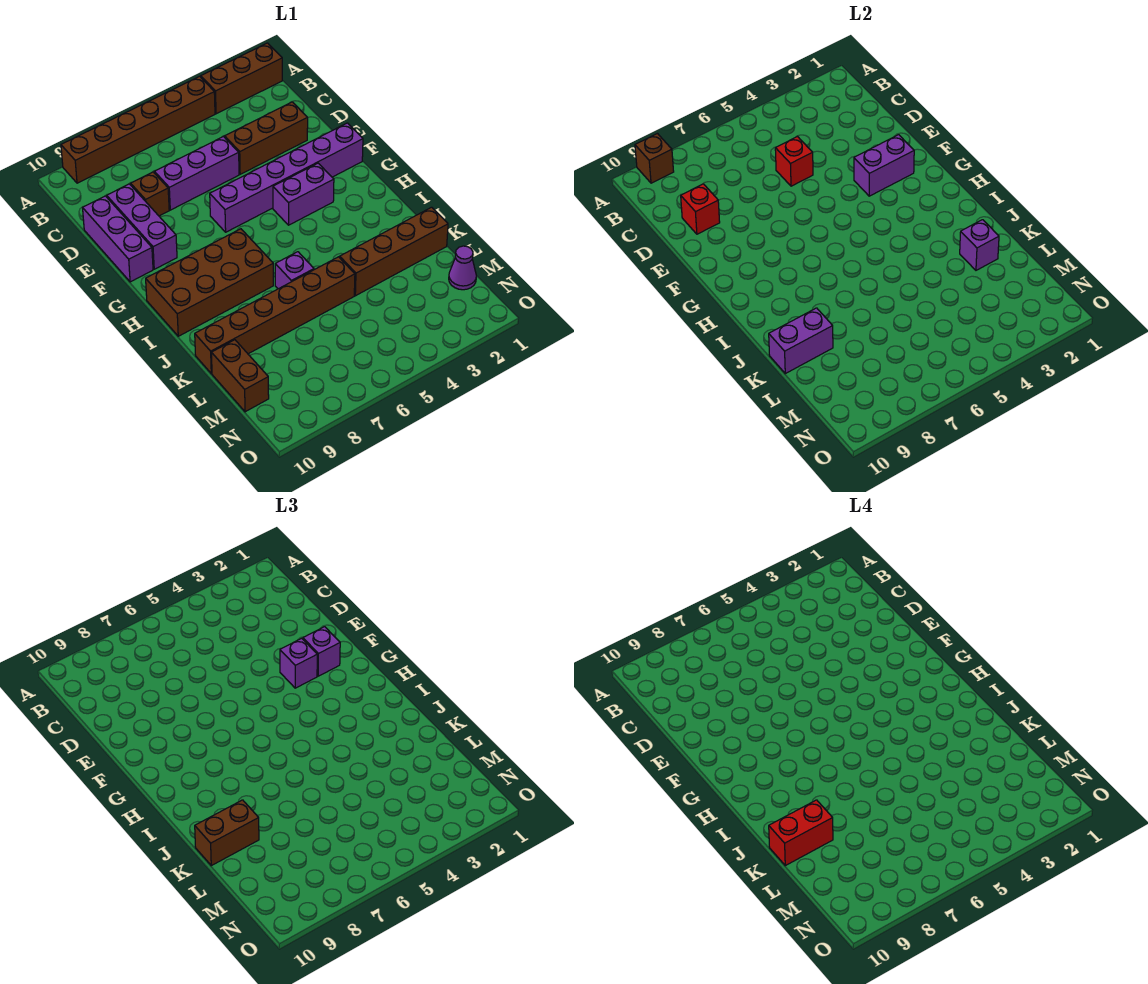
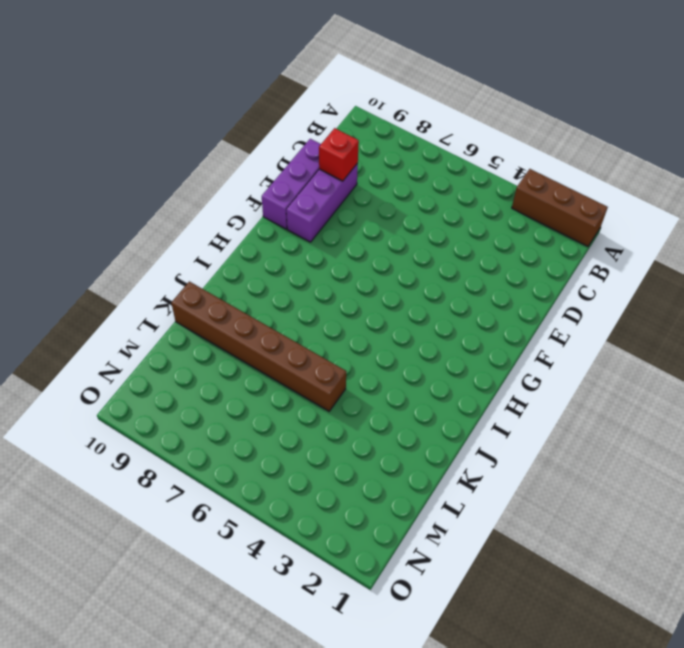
none -> brown 1x6 brick [61,76,215,183]
none -> brown 1x3 brick [225,102,308,174]
none -> purple 1x3 brick [154,137,239,210]

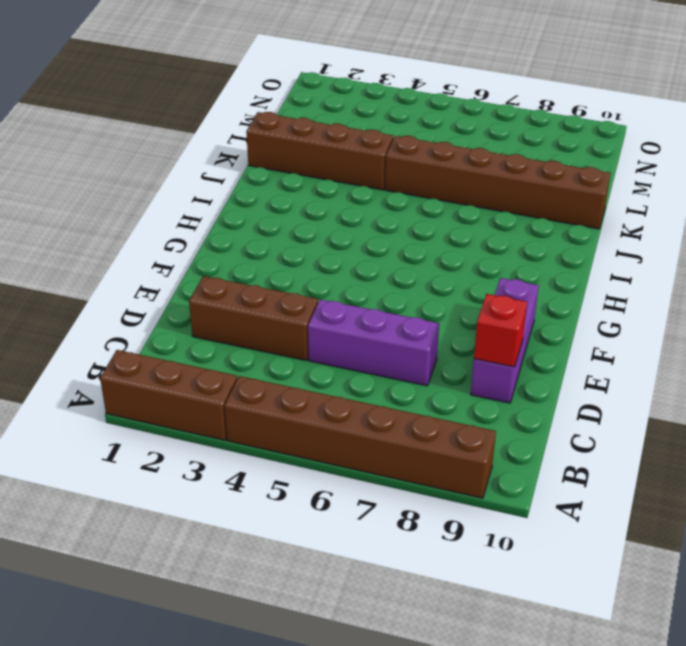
none -> brown 1x1 brick [131,172,169,216]
none -> purple 1x3 brick [83,196,153,282]
none -> purple 1x6 brick [210,123,363,232]

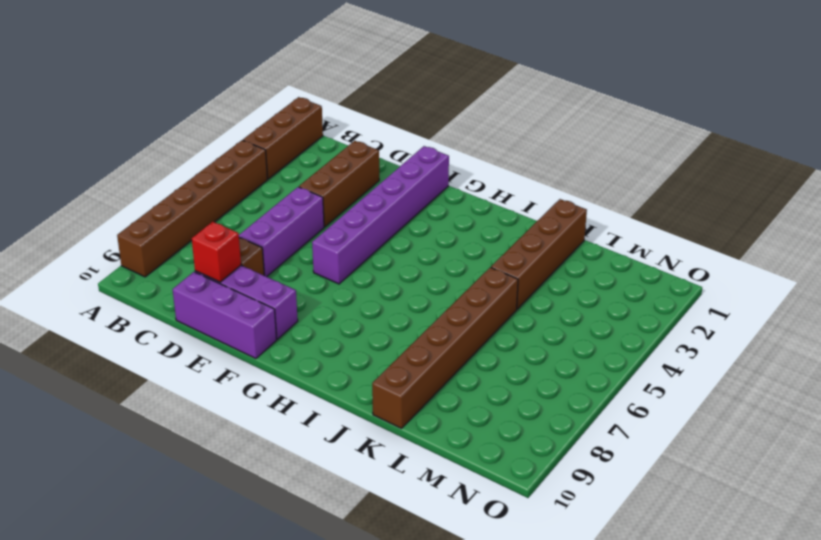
none -> purple 1x2 brick [273,163,334,225]
none -> brown 2x4 brick [146,229,273,336]
none -> purple 1x1 brick [275,252,314,289]

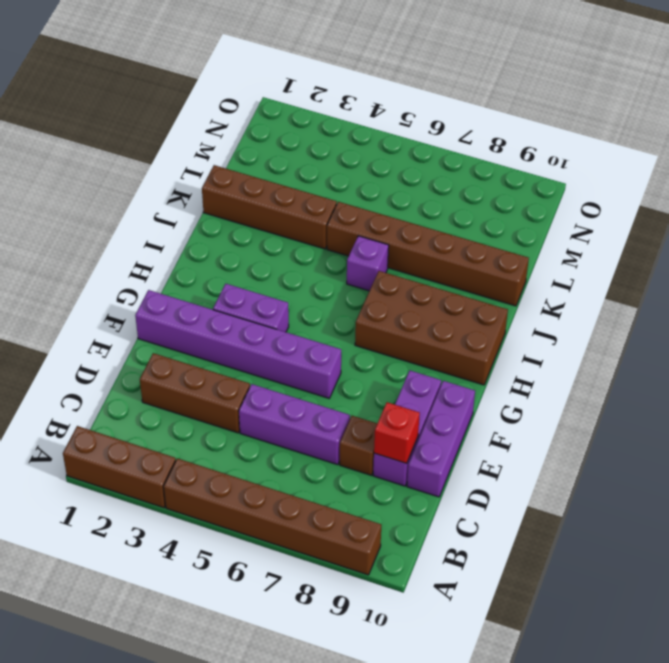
none -> brown 1x2 brick [211,340,269,412]
none -> purple 1x1 cone [449,246,476,290]
none -> brown 1x1 brick [635,134,674,183]

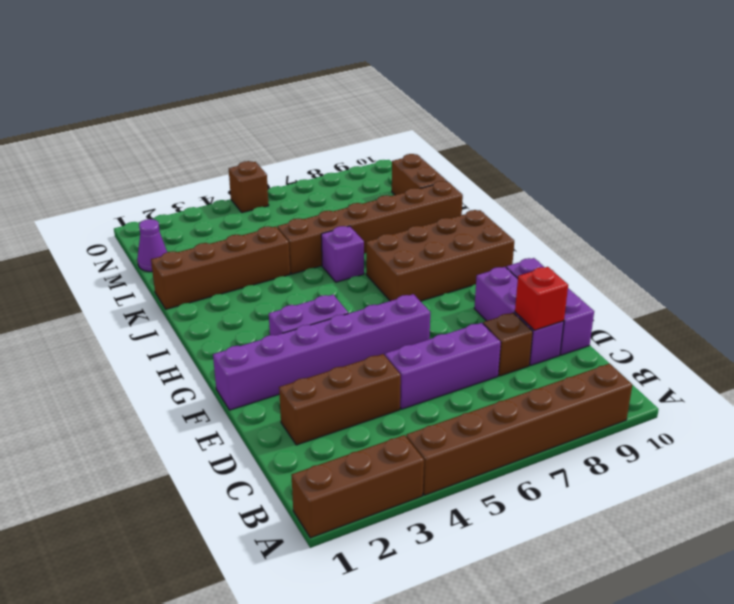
brown 1x1 brick [229,161,269,213] -> brown 1x1 brick moved to [635,134,674,183]
none -> red 1x1 brick [775,137,813,186]
none -> purple 1x2 brick [854,135,914,196]
none -> purple 1x1 brick [960,220,999,270]

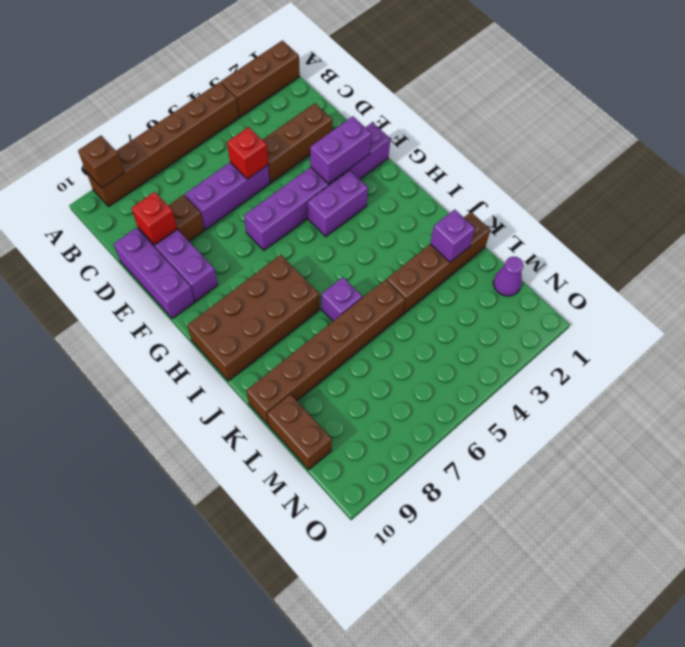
none -> purple 1x2 brick [769,308,833,374]
none -> purple 1x1 brick [303,627,340,676]
none -> purple 1x1 brick [280,638,317,688]

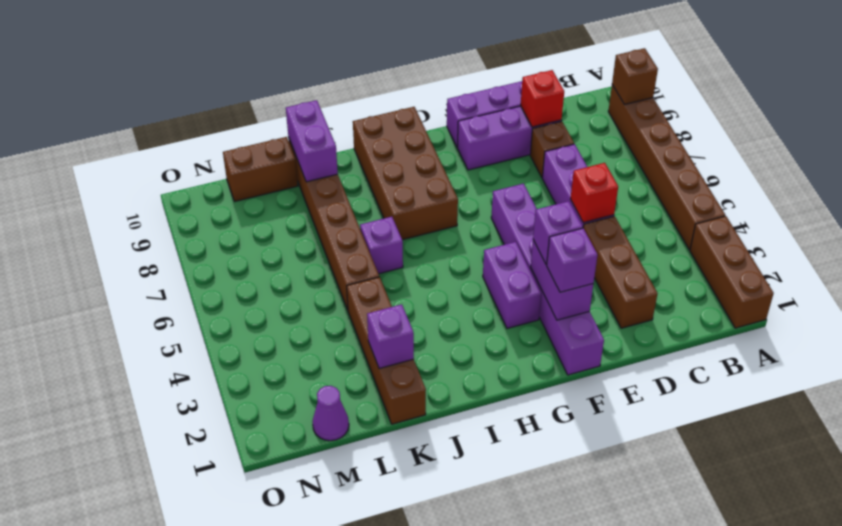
none -> brown 1x2 brick [195,800,259,866]
none -> red 1x2 brick [769,800,833,866]

